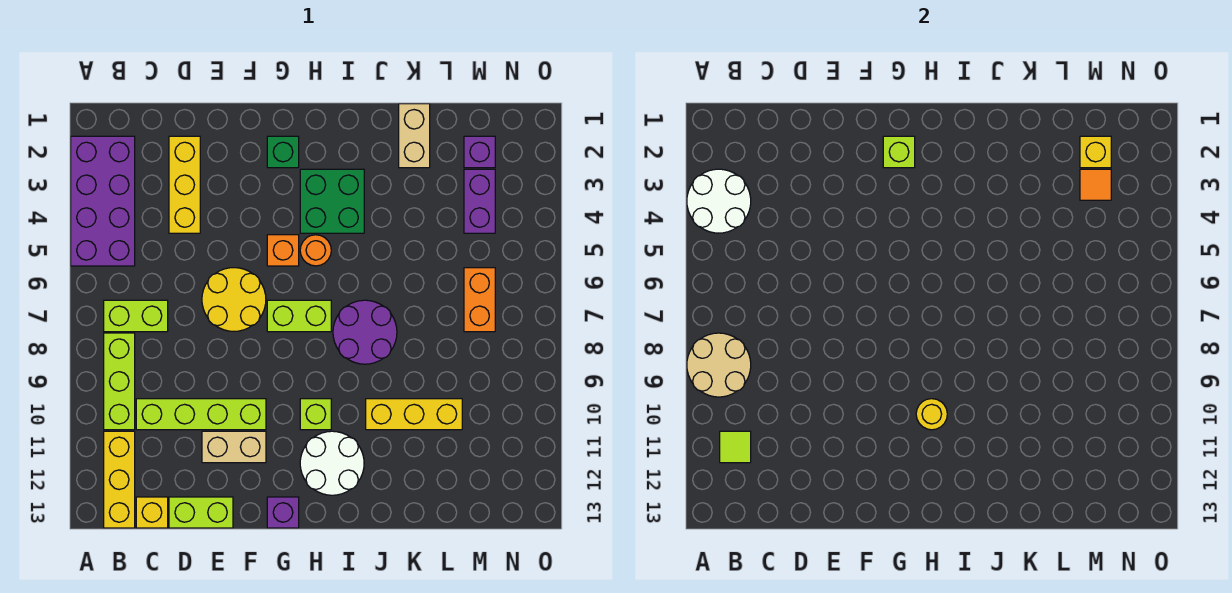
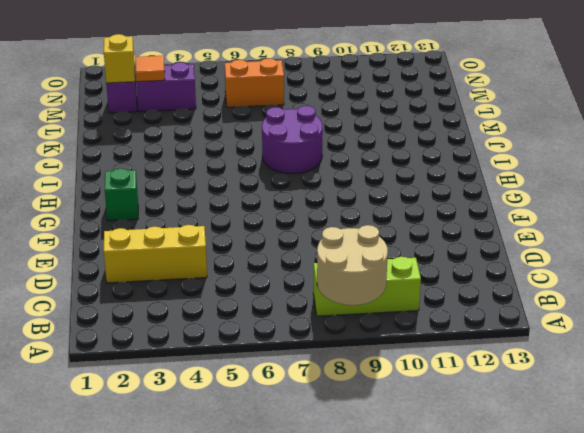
none -> purple 2x4 brick [71,136,135,266]
none -> lime 1x2 brick [104,300,168,332]
none -> yellow 1x3 brick [104,431,135,528]
none -> lime 1x4 brick [136,399,266,430]

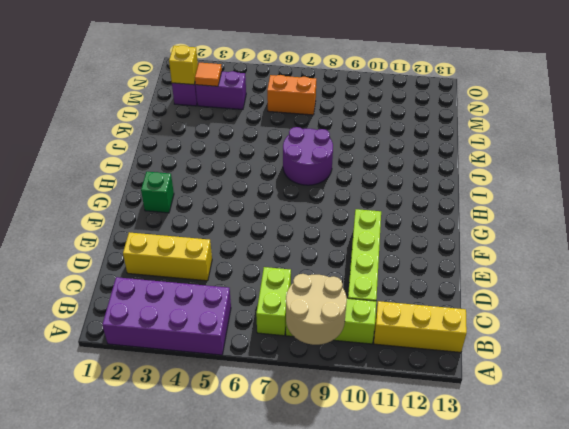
none -> yellow 1x1 brick [136,497,168,528]
none -> lime 1x2 brick [169,497,233,528]
none -> yellow 2x2 round brick [202,268,266,331]
none -> tan 1x2 brick [202,431,266,463]

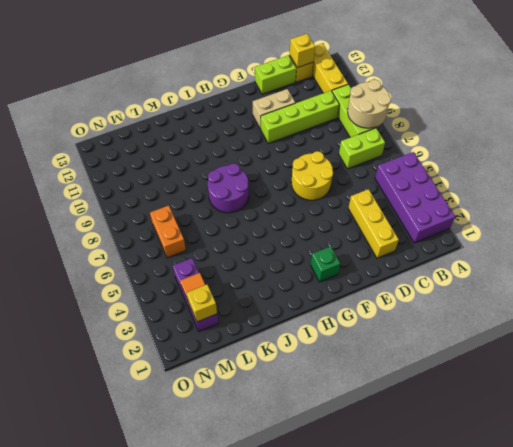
yellow 1x1 brick [290,34,315,68] -> none
none -> orange 1x1 brick [267,235,299,266]
none -> lime 1x2 brick [267,300,331,332]
none -> purple 1x1 brick [267,497,299,528]
none -> green 2x2 brick [300,169,364,233]

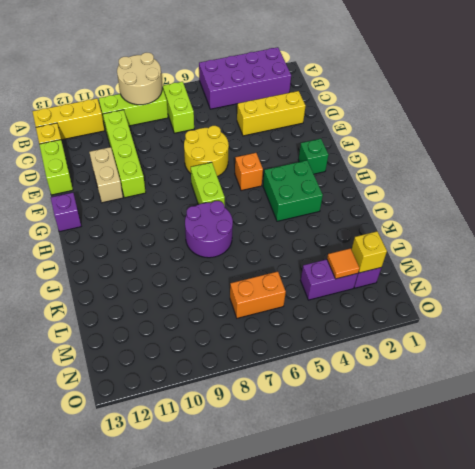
none -> orange 1x1 round brick [300,235,331,266]
none -> lime 1x1 brick [300,399,331,430]
none -> white 2x2 round brick [300,431,364,495]
none -> yellow 1x3 brick [366,399,462,430]

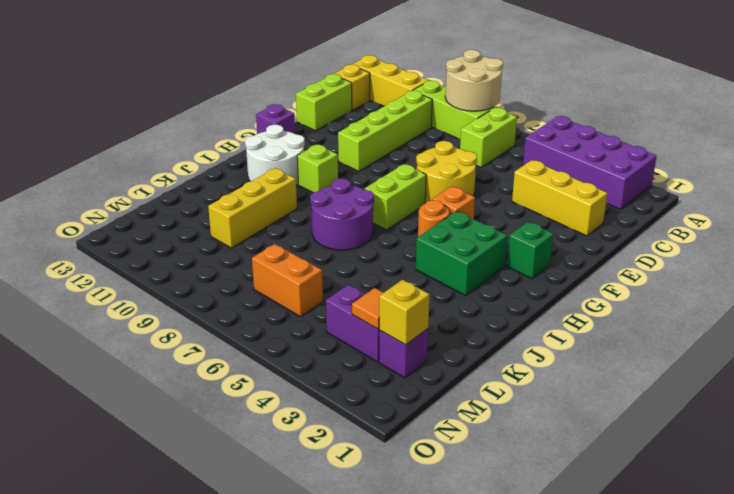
none -> tan 1x2 brick [202,431,266,463]
none -> tan 1x2 brick [399,104,430,168]
none -> white 2x2 round brick [687,169,751,233]
none -> lime 1x1 tile [720,431,751,463]

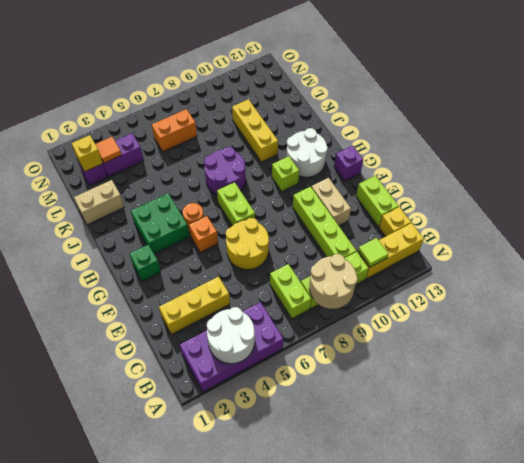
none -> lime 1x1 brick [883,136,915,168]
none -> yellow 1x1 round brick [916,399,947,430]

